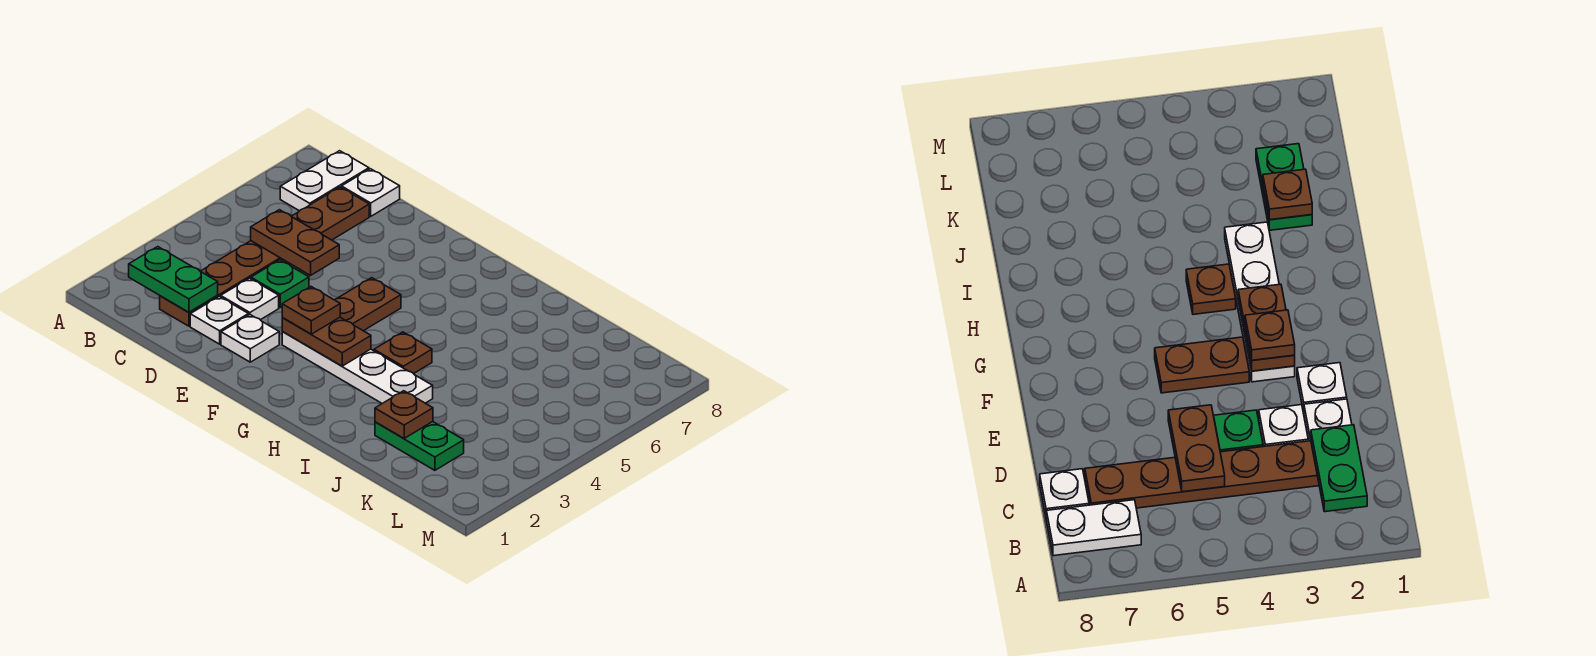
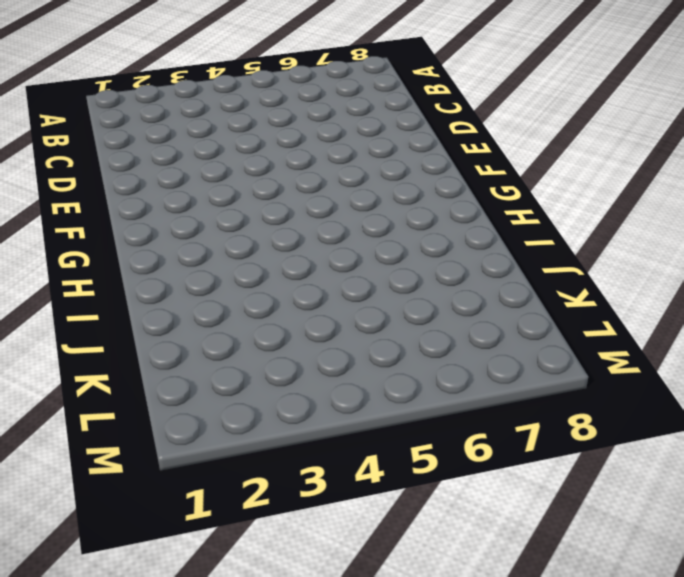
none -> white 1x2 plate [280,151,369,211]
none -> brown 1x6 plate [160,187,369,326]
none -> white 1x1 plate [342,169,400,216]

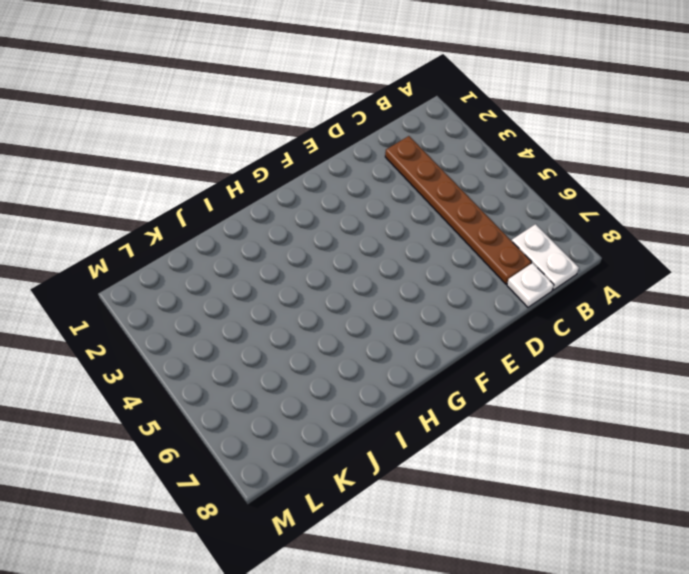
none -> white 1x1 plate [190,297,248,344]
none -> white 1x1 plate [221,278,279,320]
none -> green 1x1 plate [251,260,309,307]

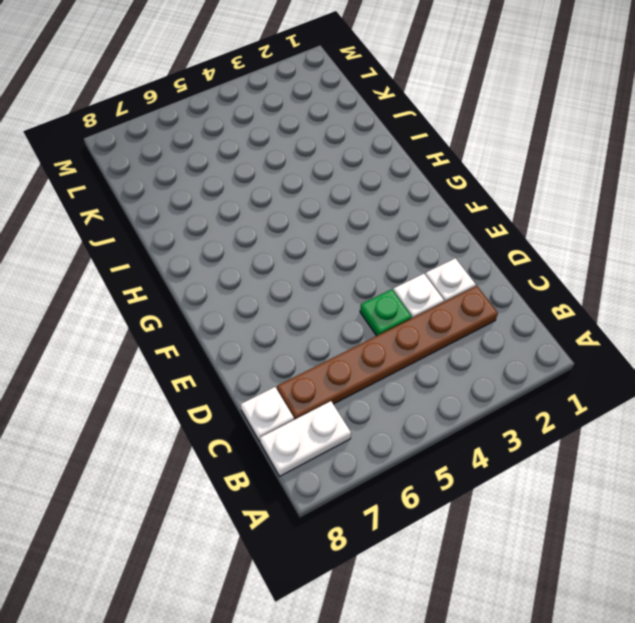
none -> white 1x1 plate [221,315,279,362]
none -> white 1x4 plate [282,332,433,403]
none -> brown 1x2 plate [335,278,401,331]

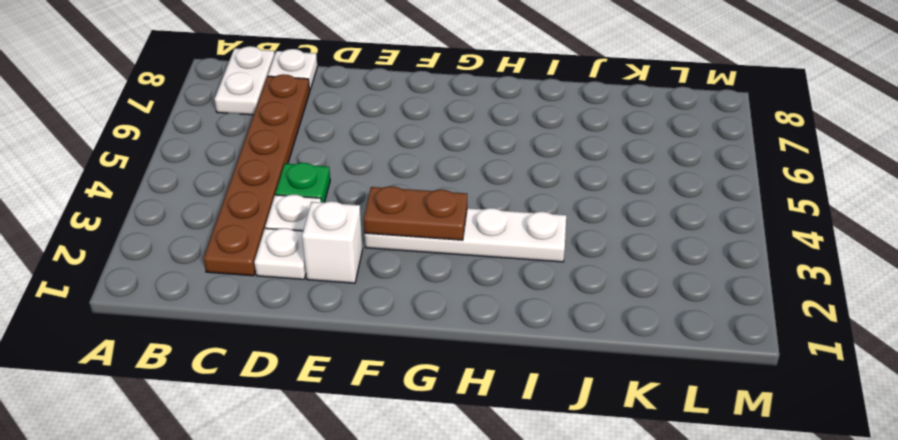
white 1x1 brick [302,201,363,283] -> white 1x1 plate [221,315,279,362]
none -> brown 1x2 plate [335,278,401,331]
none -> brown 1x1 plate [374,332,432,374]
none -> green 1x2 plate [375,422,464,470]

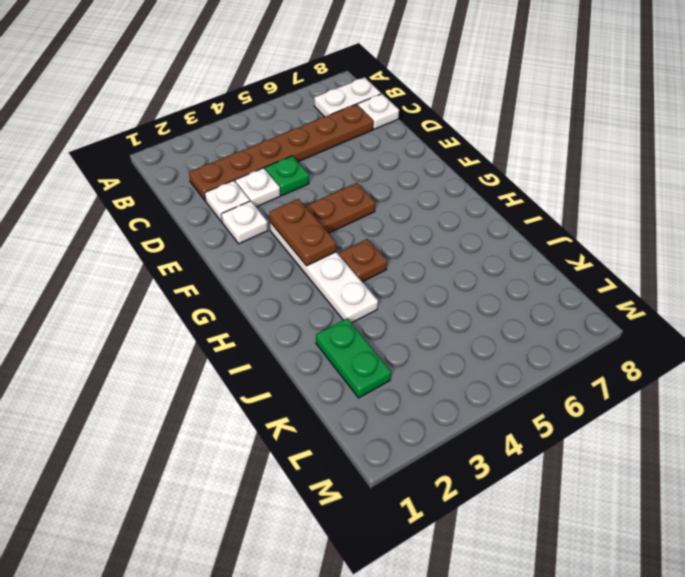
none -> green 1x2 plate [129,247,218,312]
none -> brown 1x2 plate [251,210,339,275]
none -> brown 1x1 plate [375,391,433,438]

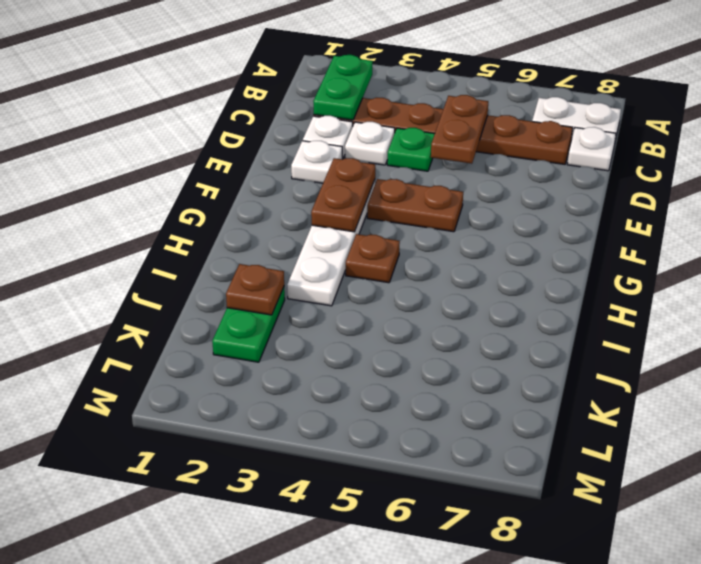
none -> brown 1x1 plate [282,287,340,334]

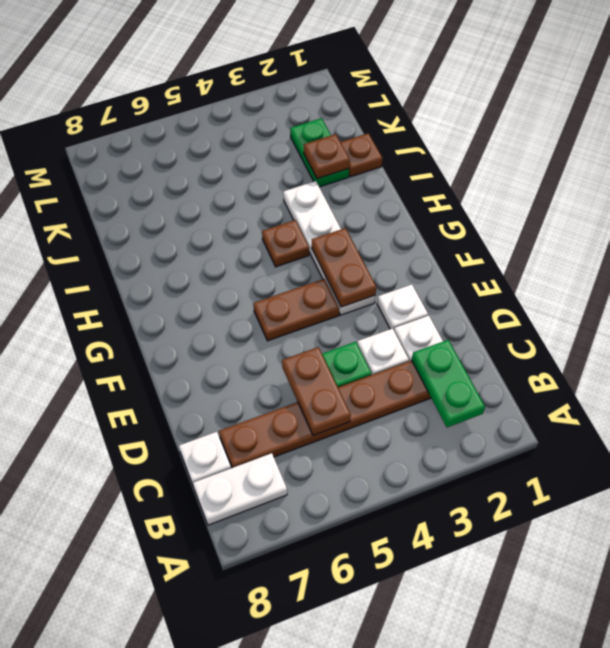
brown 1x1 plate [341,133,383,177] -> brown 1x1 plate moved to [282,287,340,334]

